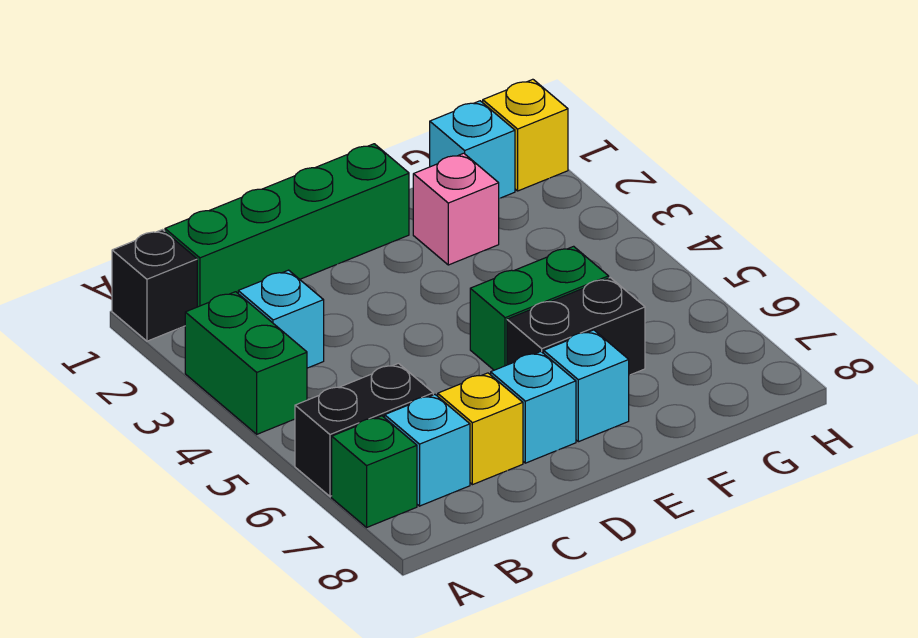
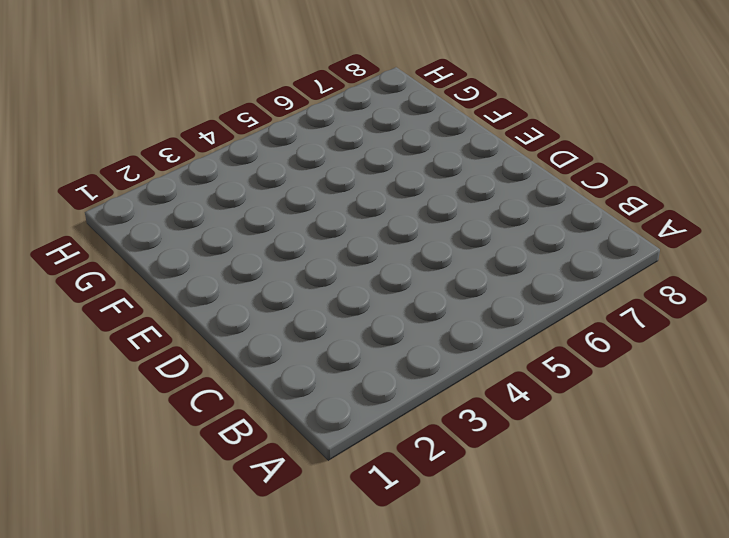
none -> black 1x1 brick [112,230,197,341]
none -> green 1x2 brick [185,292,307,434]
none -> black 1x2 brick [295,363,433,496]

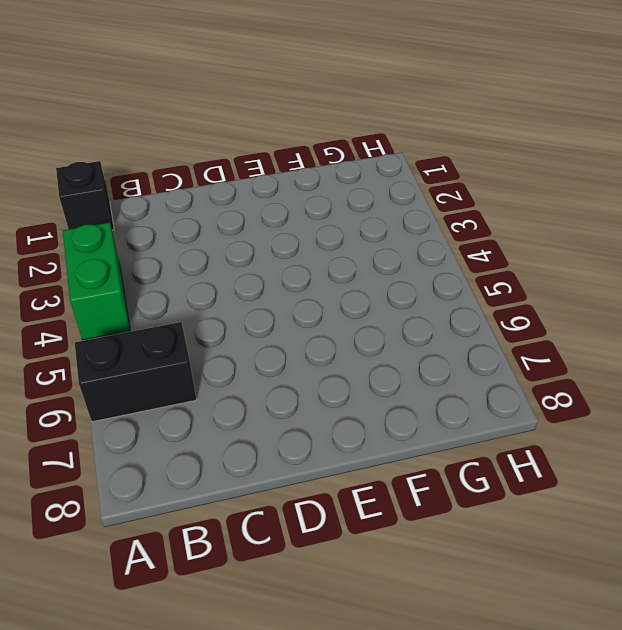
none -> green 1x1 brick [332,416,417,527]
none -> green 1x4 brick [165,144,409,307]
none -> cyan 1x1 brick [238,270,324,368]

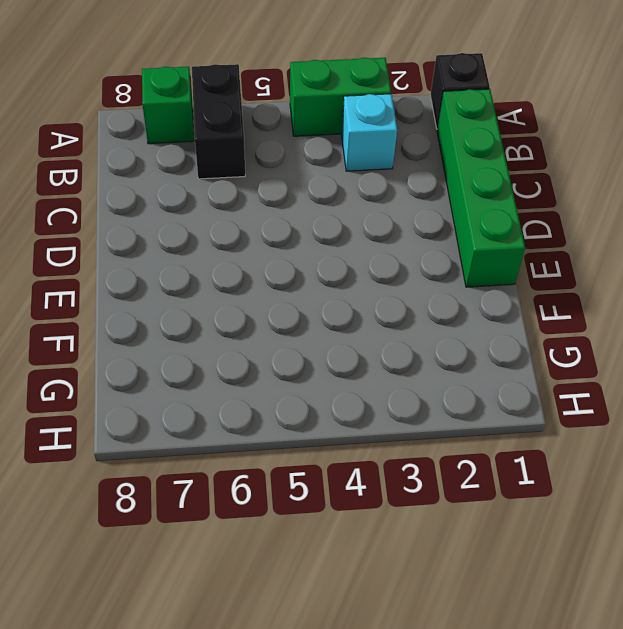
none -> cyan 1x1 brick [385,395,470,506]
none -> yellow 1x1 brick [438,373,523,485]
none -> cyan 1x1 brick [491,352,576,463]

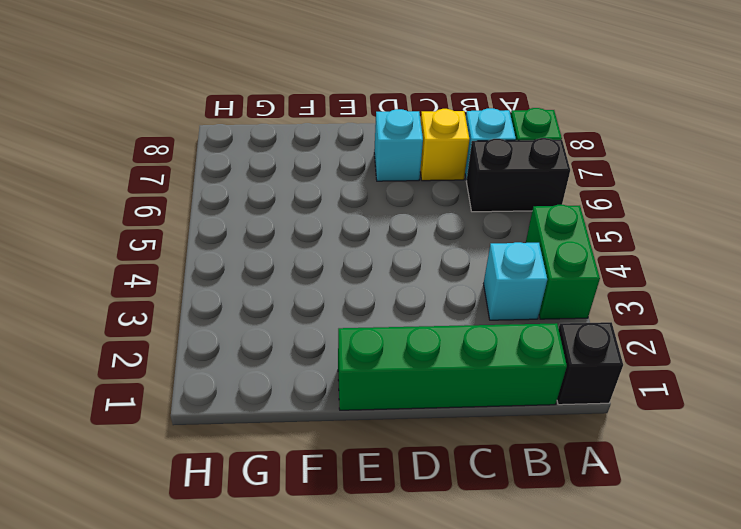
none -> green 1x2 brick [470,246,609,370]
none -> black 1x2 brick [507,278,645,375]
none -> cyan 1x1 brick [544,330,629,442]

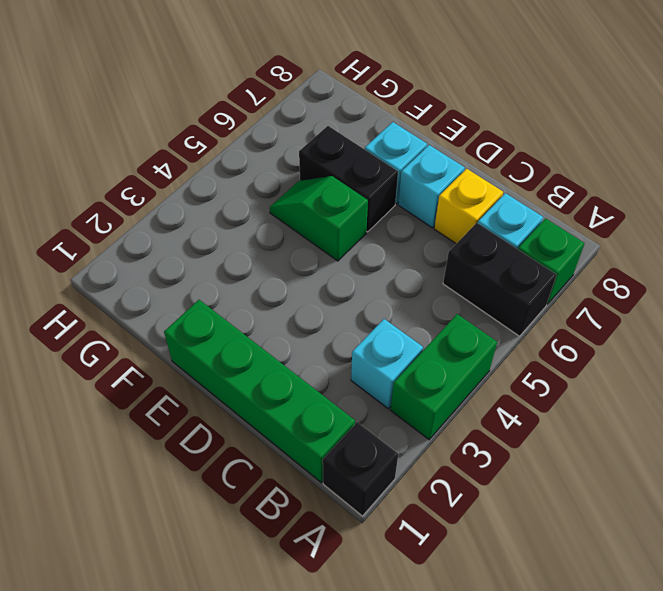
green 1x2 slope [270,176,368,261] -> green 1x2 brick [470,246,609,370]
none -> pink 1x1 brick [413,153,499,265]
none -> cyan 1x1 brick [430,101,515,199]
none -> yellow 1x1 brick [483,79,568,191]

